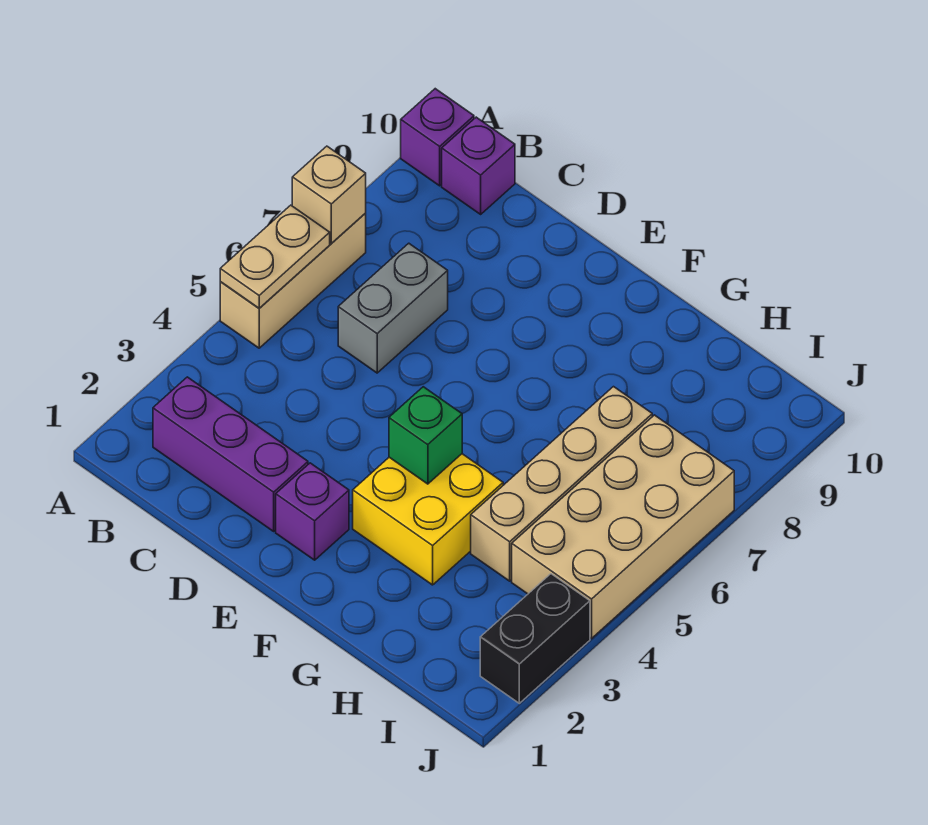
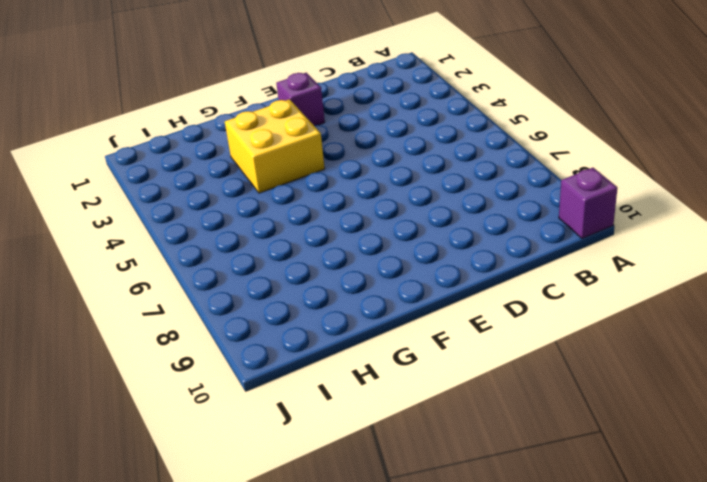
none -> tan 1x3 brick [220,213,366,348]
none -> purple 1x3 brick [153,377,308,531]
none -> purple 1x1 brick [442,117,515,214]

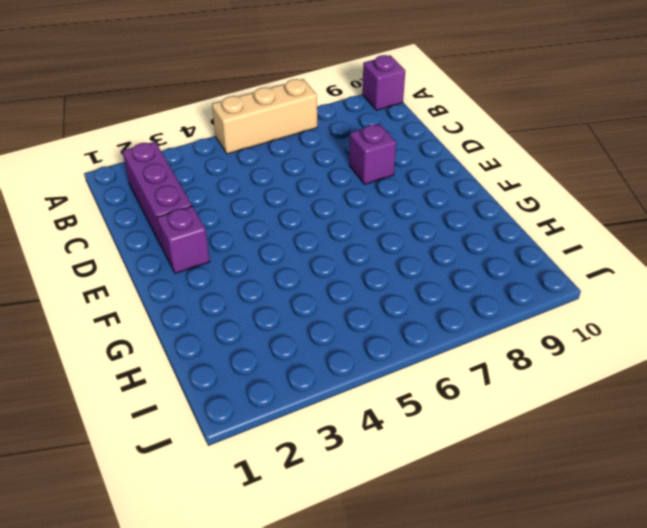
purple 1x1 brick [349,124,396,184] -> purple 1x1 brick moved to [442,117,515,214]
none -> grey 1x2 brick [338,243,448,373]
none -> yellow 2x2 brick [353,454,503,585]
none -> tan 1x4 brick [471,387,652,581]

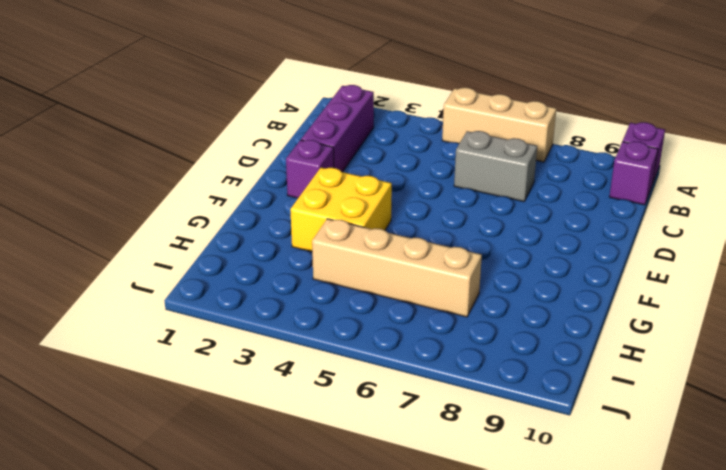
none -> tan 2x4 brick [512,415,734,638]
none -> black 1x2 brick [480,574,590,703]
none -> tan 1x2 plate [220,205,330,308]

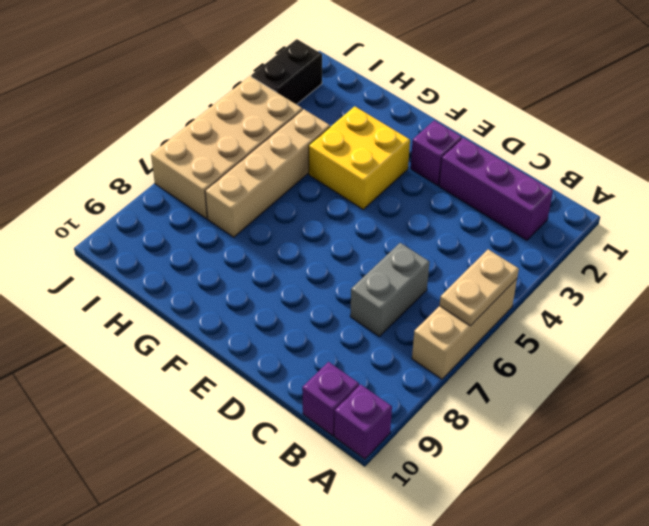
none -> tan 1x1 brick [292,146,366,243]
none -> green 1x1 brick [389,387,462,484]

